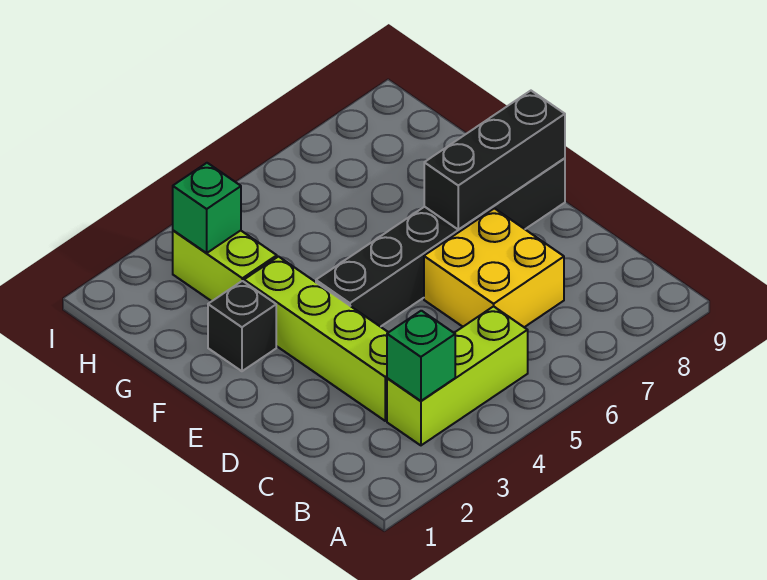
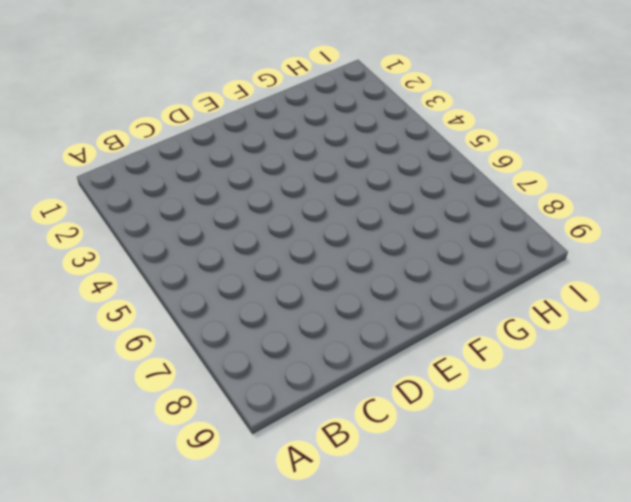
none -> lime 1x3 brick [387,306,528,445]
none -> lime 1x4 brick [244,257,388,421]

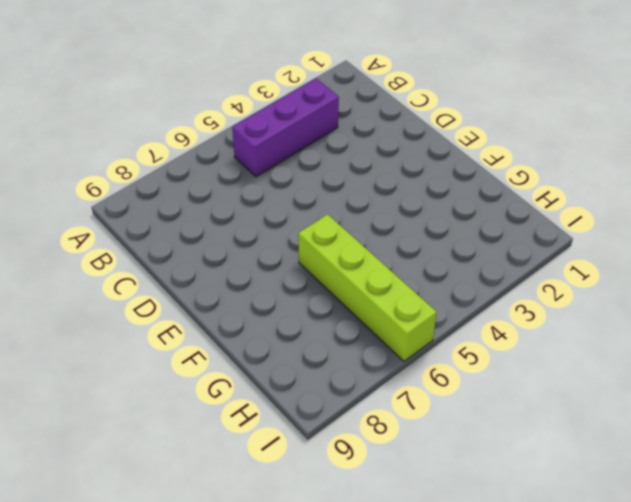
purple 1x3 brick [232,78,339,177] -> lime 1x3 brick [387,306,528,445]
lime 1x4 brick [298,214,437,361] -> lime 1x4 brick moved to [244,257,388,421]
none -> yellow 2x2 brick [424,208,564,327]
none -> black 1x6 brick [316,158,565,327]

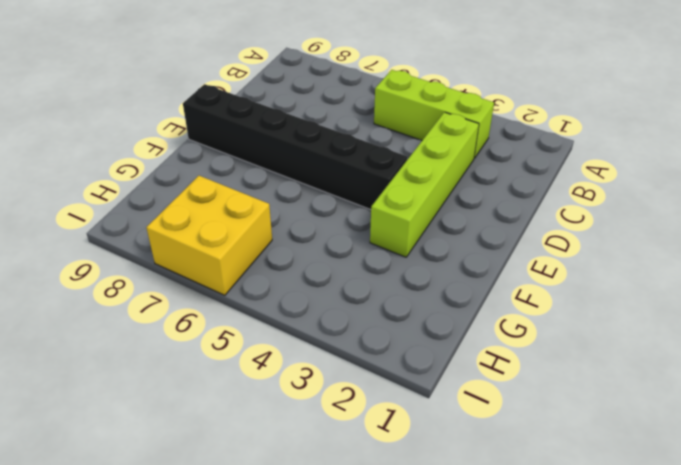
yellow 2x2 brick [146,176,272,295] -> yellow 2x2 brick moved to [424,208,564,327]
none -> black 1x1 brick [208,281,276,371]
none -> lime 1x2 brick [173,230,277,301]

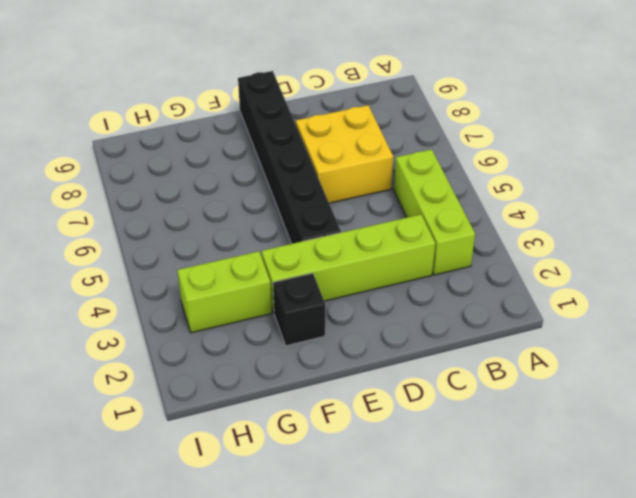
none -> green 1x1 brick [387,311,455,401]
none -> black 1x3 brick [424,91,565,229]

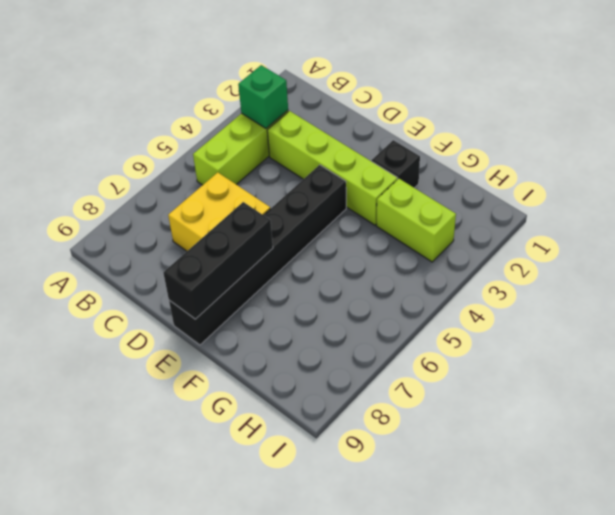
none -> green 1x1 brick [173,163,241,253]

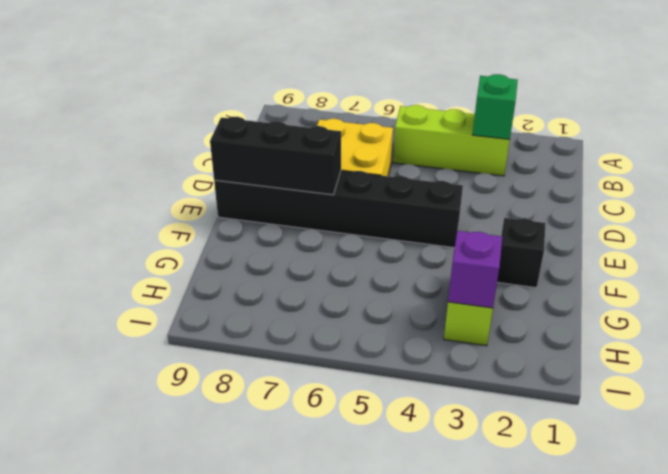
purple 1x1 brick [448,231,502,308] -> green 1x1 brick [173,163,241,253]
none -> lime 1x4 brick [244,257,388,421]

